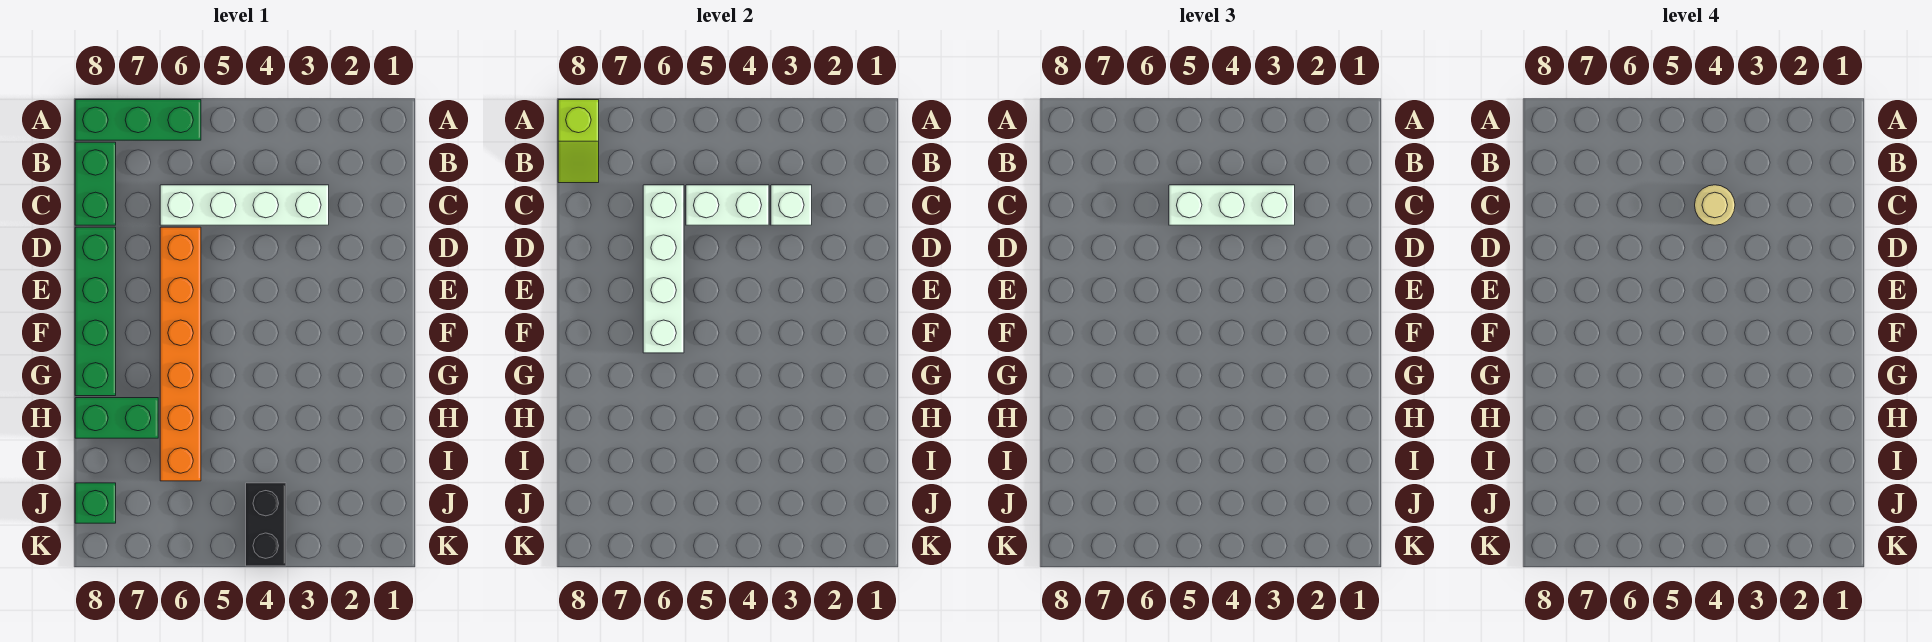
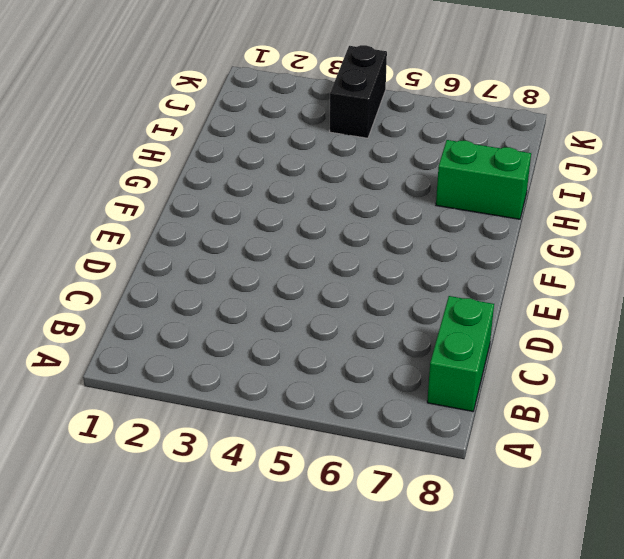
none -> green 1x3 brick [75,100,201,140]
none -> white 1x4 brick [160,185,329,225]
none -> orange 1x6 brick [160,227,201,481]

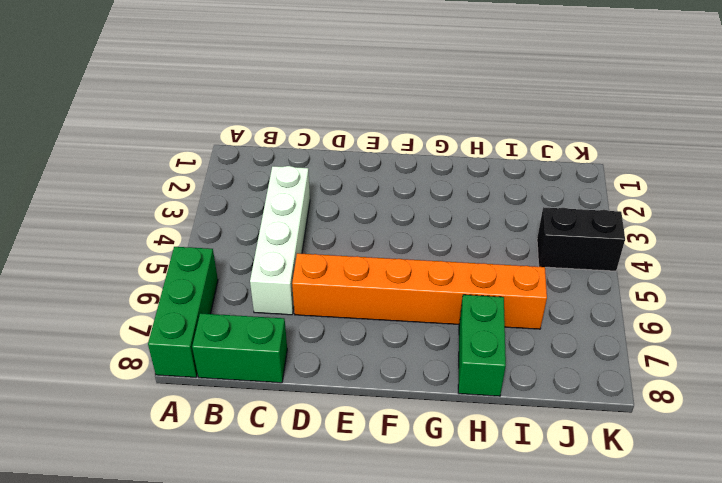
none -> green 1x4 brick [75,227,116,396]
none -> green 1x1 brick [75,483,116,523]
none -> lime 1x2 slope [558,100,599,183]

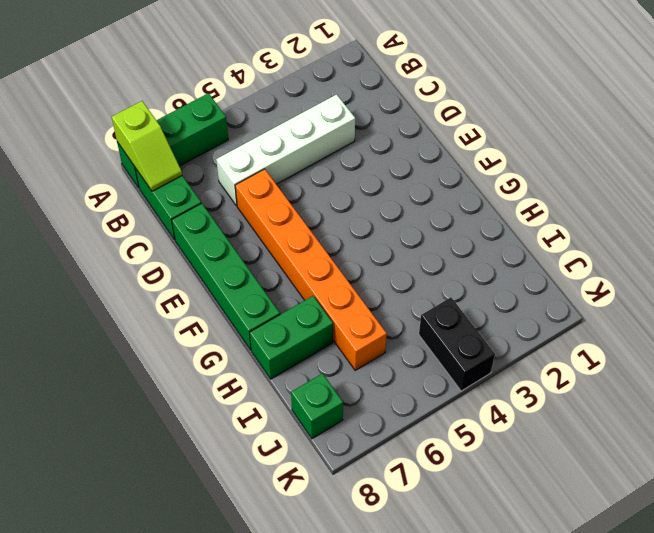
none -> white 1x1 brick [771,185,812,225]
none -> white 1x2 brick [686,185,769,225]
none -> white 1x4 brick [643,185,684,353]

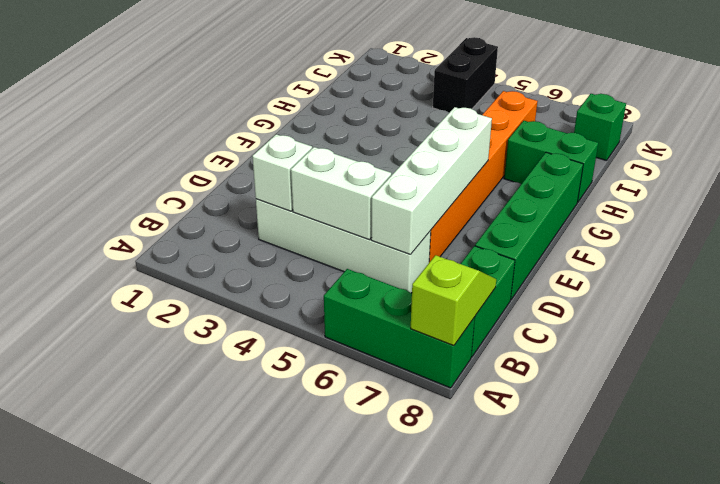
none -> white 1x3 brick [1169,185,1295,225]
none -> tan 1x1 round brick [1695,185,1735,225]

